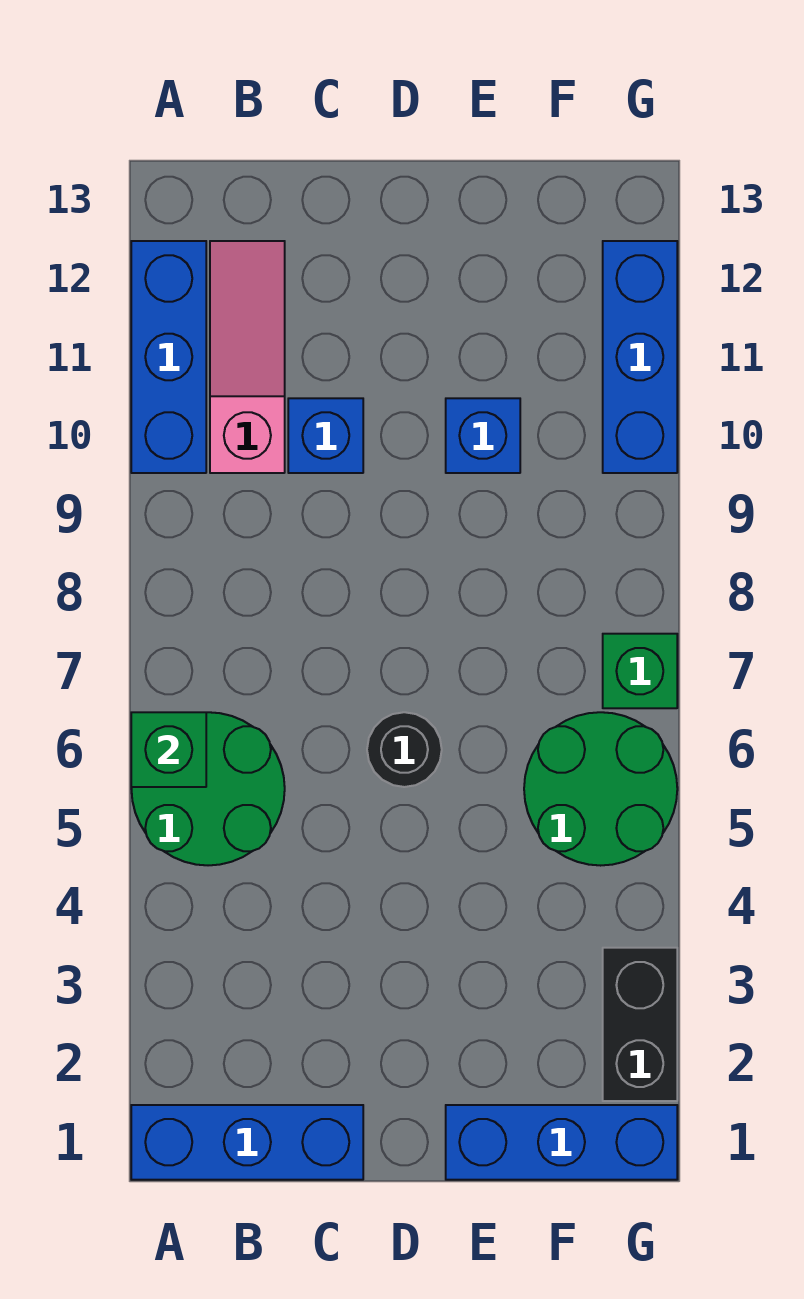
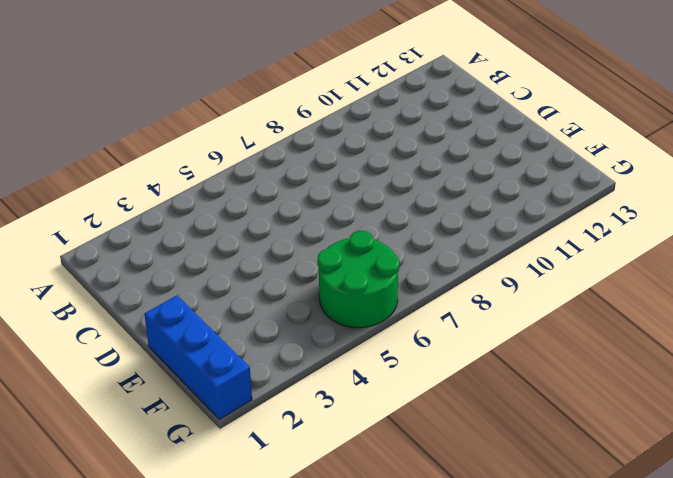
none -> blue 1x3 brick [131,1105,363,1180]
none -> green 2x2 round brick [131,712,285,865]
none -> blue 1x3 brick [131,241,206,473]

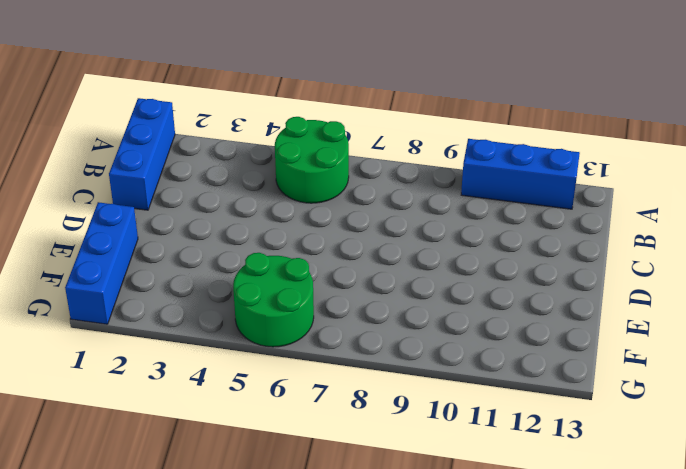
none -> pink 1x3 slope [210,241,285,473]
none -> blue 1x1 brick [288,398,363,473]
none -> black 1x1 round brick [367,712,442,787]

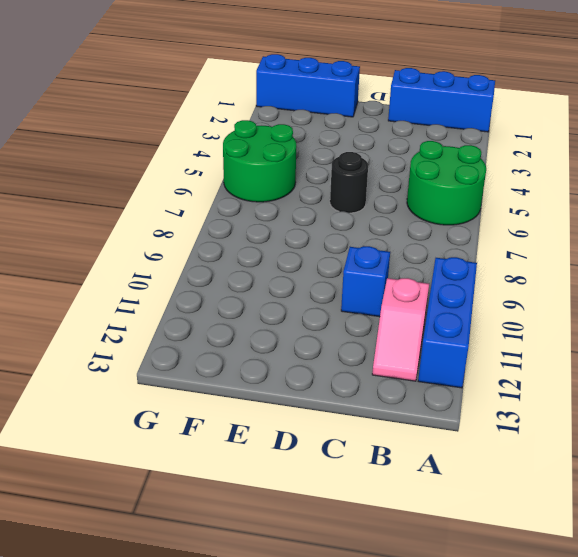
pink 1x2 slope [372,278,429,381] -> pink 1x3 slope [210,241,285,473]
none -> blue 1x1 brick [446,398,520,473]
none -> black 1x2 brick [603,948,677,1101]
none -> green 1x1 brick [603,634,677,708]

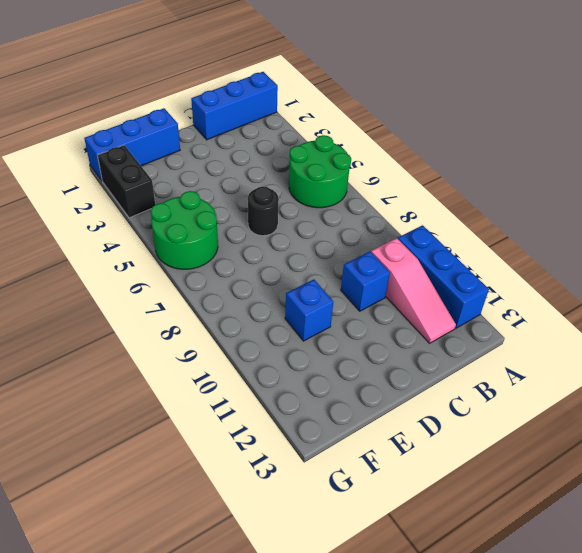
none -> green 1x1 brick [603,634,677,708]
none -> blue 1x3 brick [603,241,677,473]
none -> green 1x1 brick [131,712,206,787]

